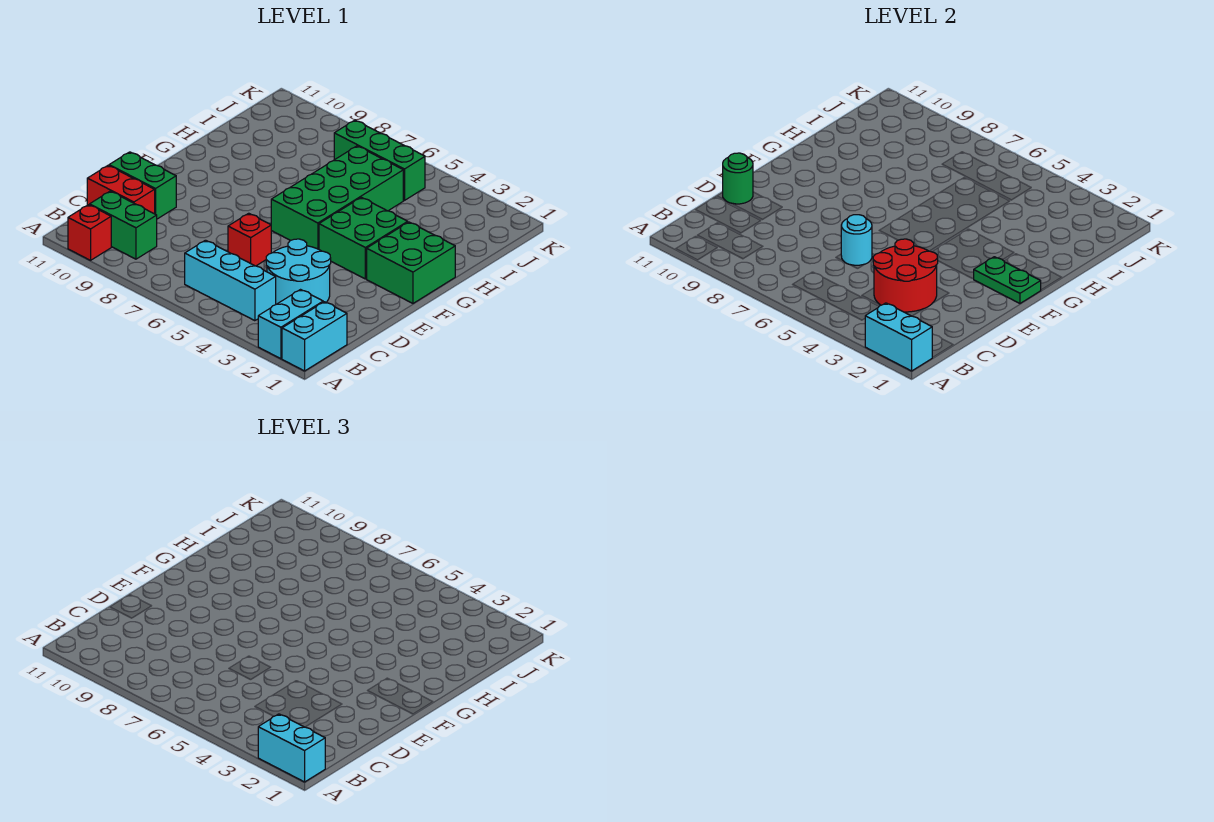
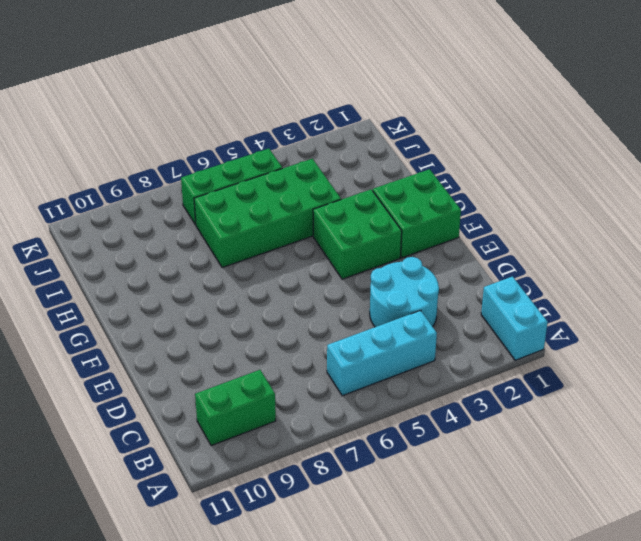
green 2x4 brick [194,159,341,268] -> green 2x4 brick turned to [271,146,403,249]
none -> cyan 1x2 brick [258,290,323,359]
none -> red 1x1 brick [68,205,111,260]
none -> red 1x2 brick [87,166,155,214]

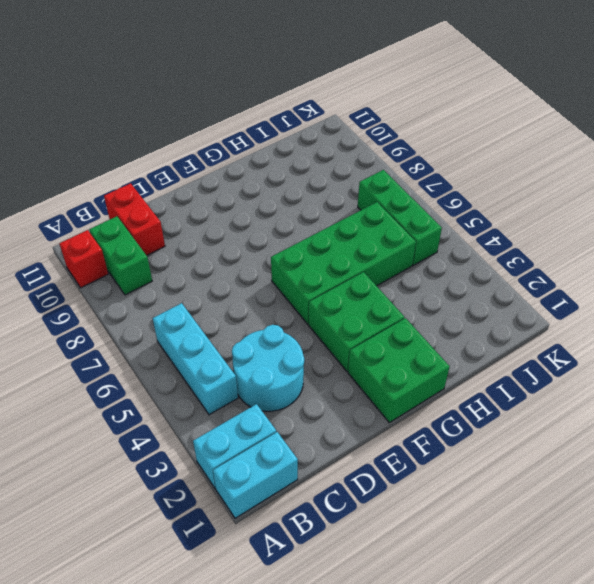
none -> red 1x1 brick [228,213,271,266]
none -> green 1x2 brick [109,152,176,219]
none -> cyan 1x2 brick [865,303,933,371]

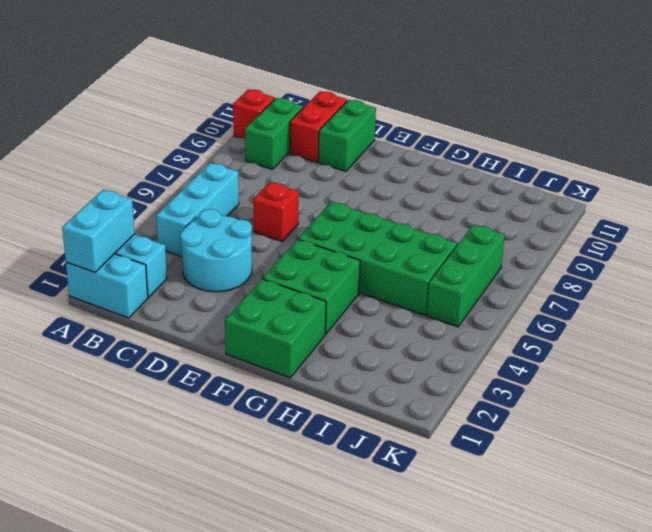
none -> red 2x2 round brick [873,239,938,312]
none -> cyan 1x1 round brick [841,215,872,265]
none -> green 1x1 round brick [723,153,753,204]

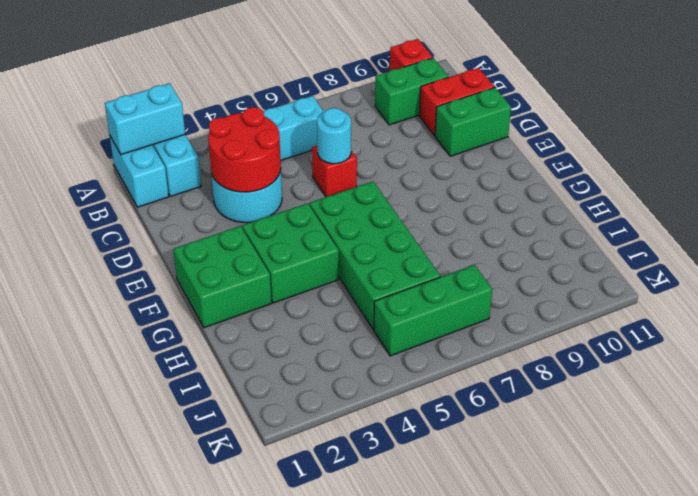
none -> green 1x1 round brick [723,153,753,204]
none -> green 1x2 plate [974,257,1041,303]
none -> cyan 1x2 brick [258,714,325,782]

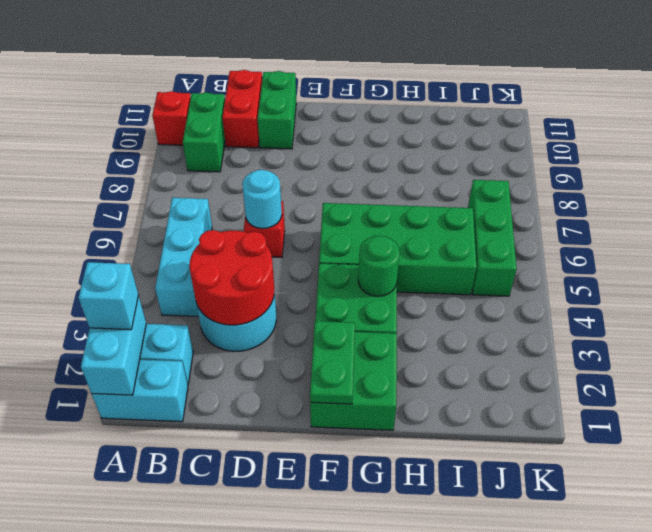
cyan 1x1 brick [79,262,138,330] -> cyan 1x2 brick [258,714,325,782]
green 1x1 round brick [358,236,400,296] -> green 1x1 round brick moved to [723,153,753,204]

